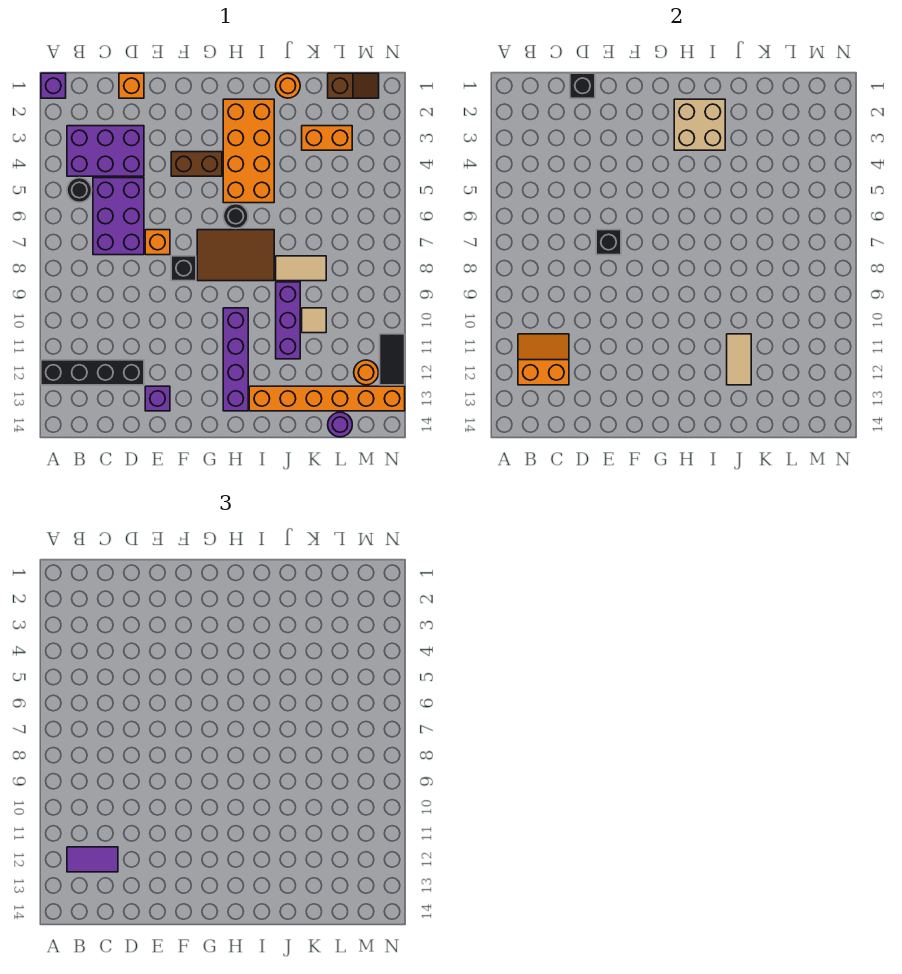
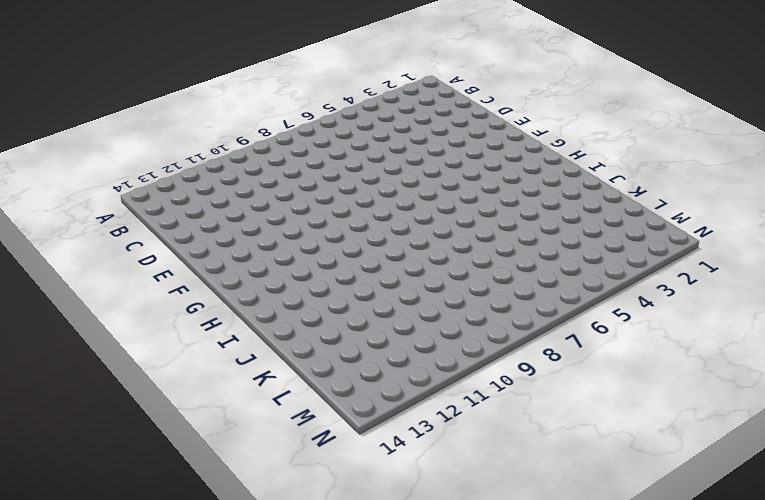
none -> purple 1x1 brick [41,73,66,98]
none -> black 1x4 brick [41,360,144,385]
none -> purple 2x3 brick [67,126,144,176]
none -> black 1x1 round brick [67,178,92,202]

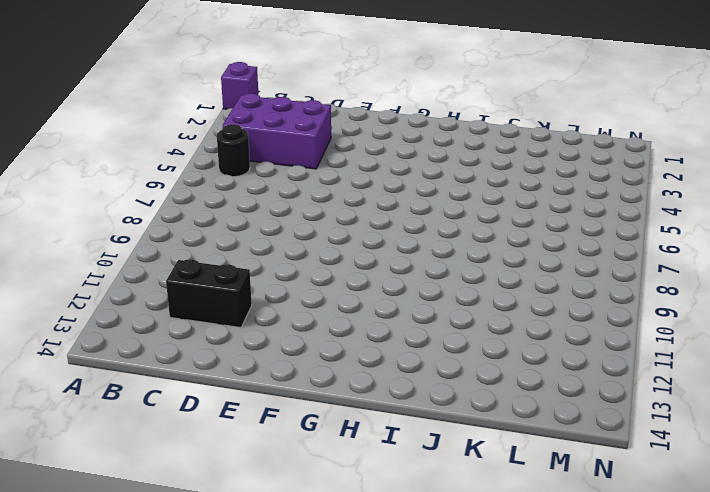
black 1x2 brick [166,259,252,328] -> black 1x4 brick [41,360,144,385]
none -> purple 2x3 brick [93,178,144,255]
none -> orange 1x1 brick [119,73,144,98]
none -> orange 1x1 brick [145,230,170,255]
none -> purple 1x1 brick [145,386,170,411]

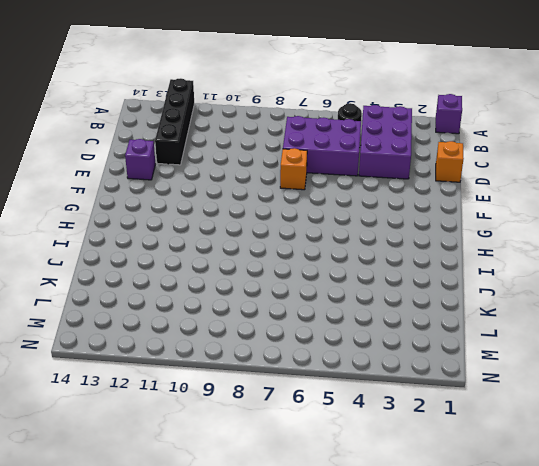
none -> brown 1x2 brick [171,152,222,176]
none -> black 1x1 brick [171,256,196,281]
none -> brown 2x3 tile [197,230,274,281]
none -> orange 2x4 brick [223,99,274,203]

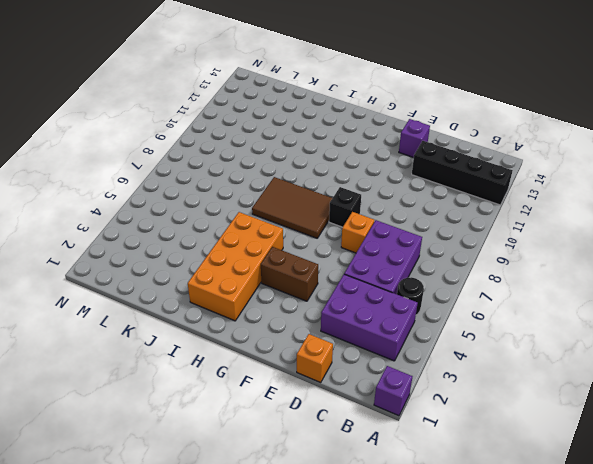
none -> black 1x1 round brick [223,204,248,229]
none -> purple 1x4 brick [223,308,248,411]
none -> orange 1x6 brick [249,386,405,411]
none -> orange 1x1 round brick [276,74,300,98]

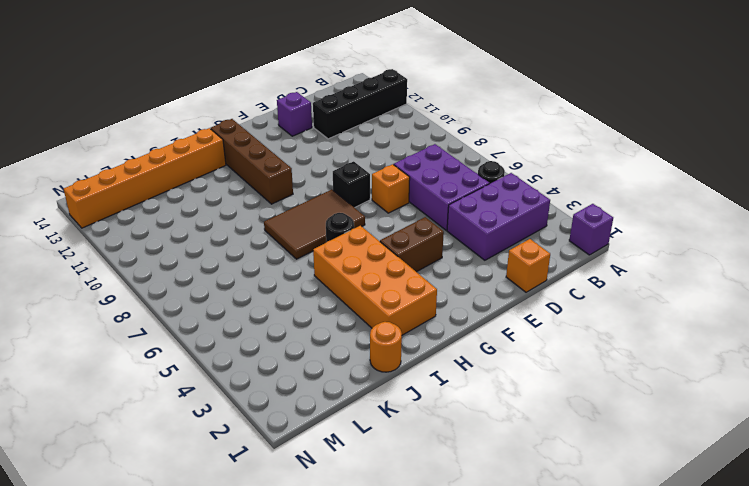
brown 1x4 brick [211,119,293,204] -> purple 1x4 brick [223,308,248,411]
none -> tan 1x2 tile [276,256,326,281]
none -> purple 1x3 brick [276,282,300,359]
none -> orange 1x2 brick [302,126,352,150]
none -> tan 1x1 tile [302,308,326,333]

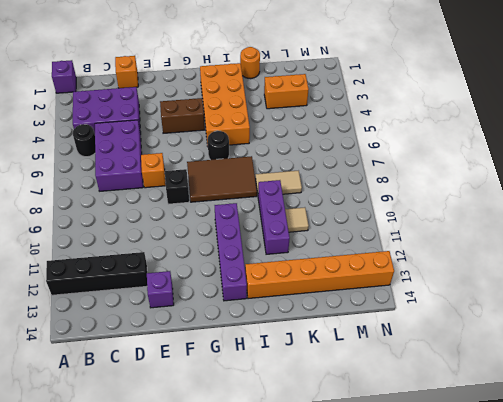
none -> brown 1x2 slope [328,73,379,98]
none -> purple 1x1 round brick [328,412,352,437]
none -> orange 1x1 round brick [354,360,378,385]
none -> black 1x2 tile [380,334,405,385]

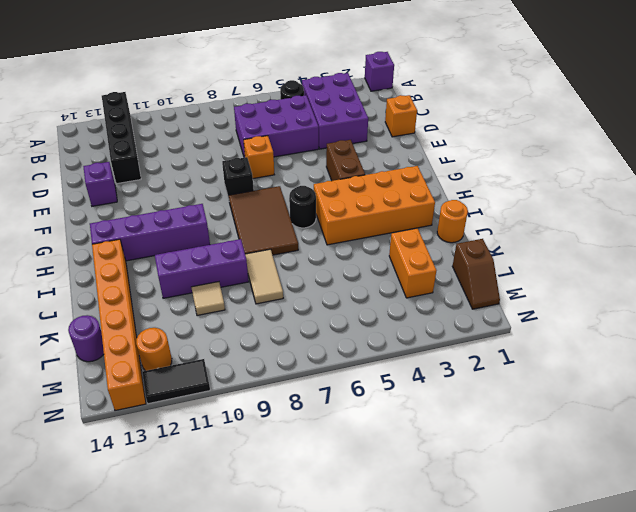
none -> orange 2x2 slope [518,334,569,385]
none -> black 1x1 brick [570,73,595,98]
none -> black 1x1 brick [596,230,621,255]
none -> tan 2x2 brick [674,99,725,150]

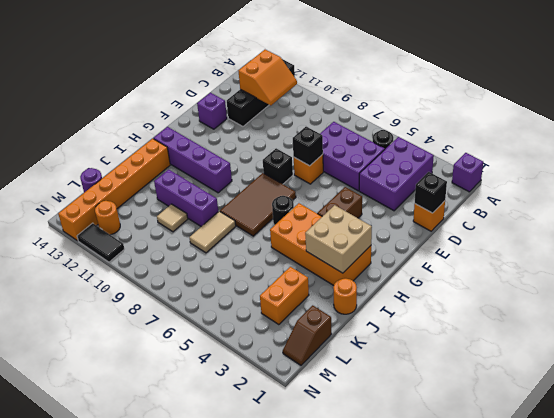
none -> tan 1x2 tile [727,334,751,385]
none -> purple 1x2 tile [67,847,118,872]

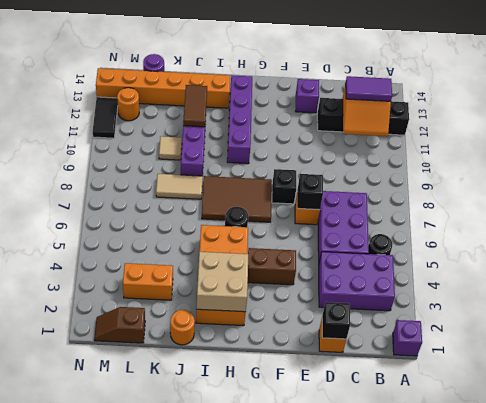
brown 1x2 tile [183,85,207,127] -> tan 1x2 tile [727,334,751,385]

